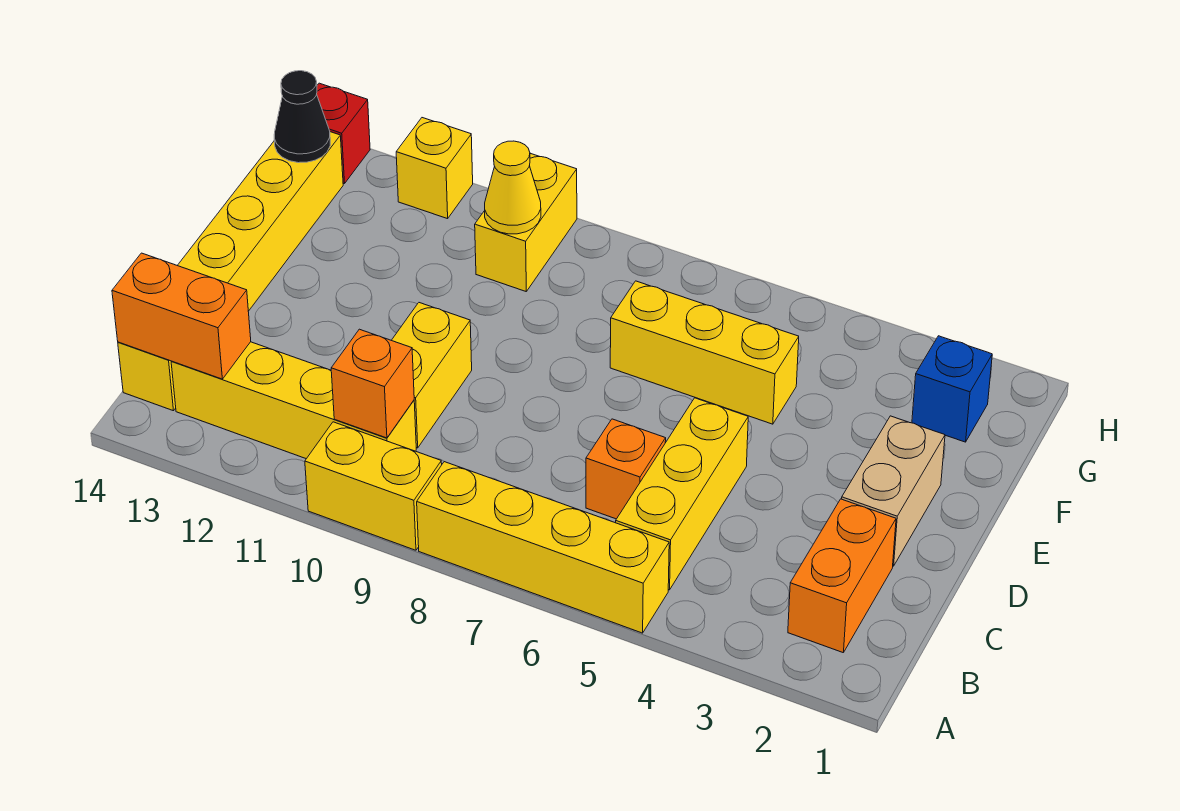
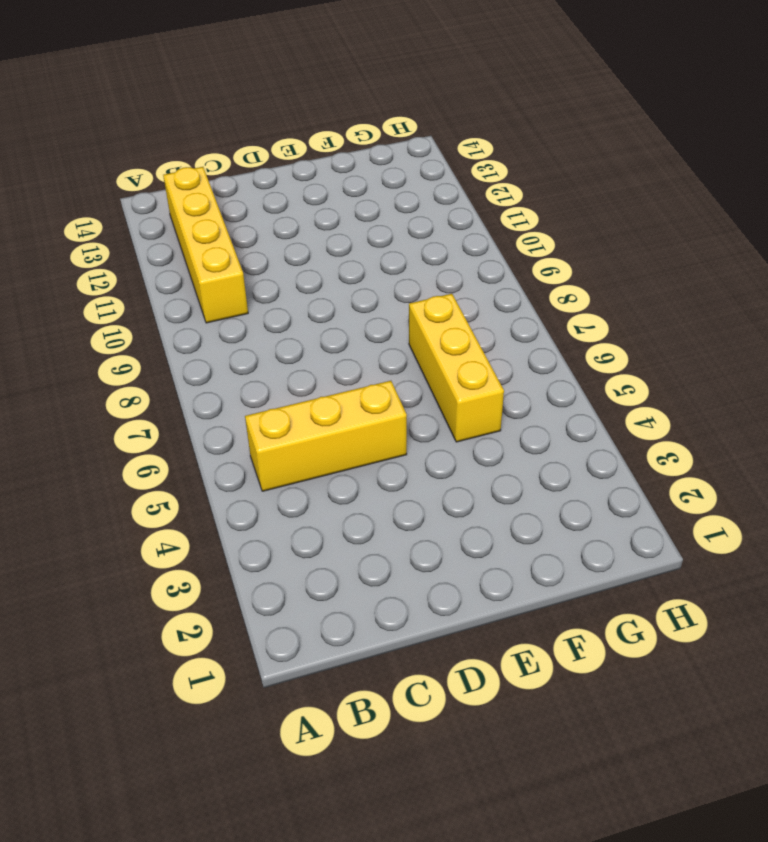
none -> yellow 1x4 brick [417,462,669,633]
none -> yellow 1x2 brick [305,422,442,550]
none -> orange 1x2 brick [788,499,896,653]

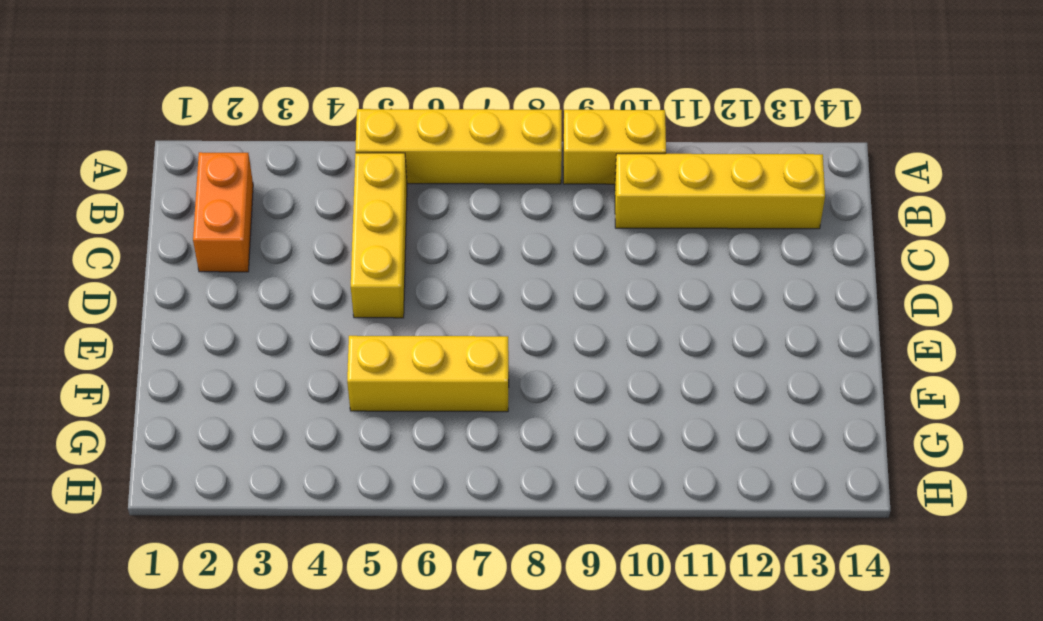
none -> yellow 1x6 brick [118,132,343,411]
none -> orange 1x1 brick [586,419,666,519]
none -> yellow 1x2 brick [392,303,472,448]

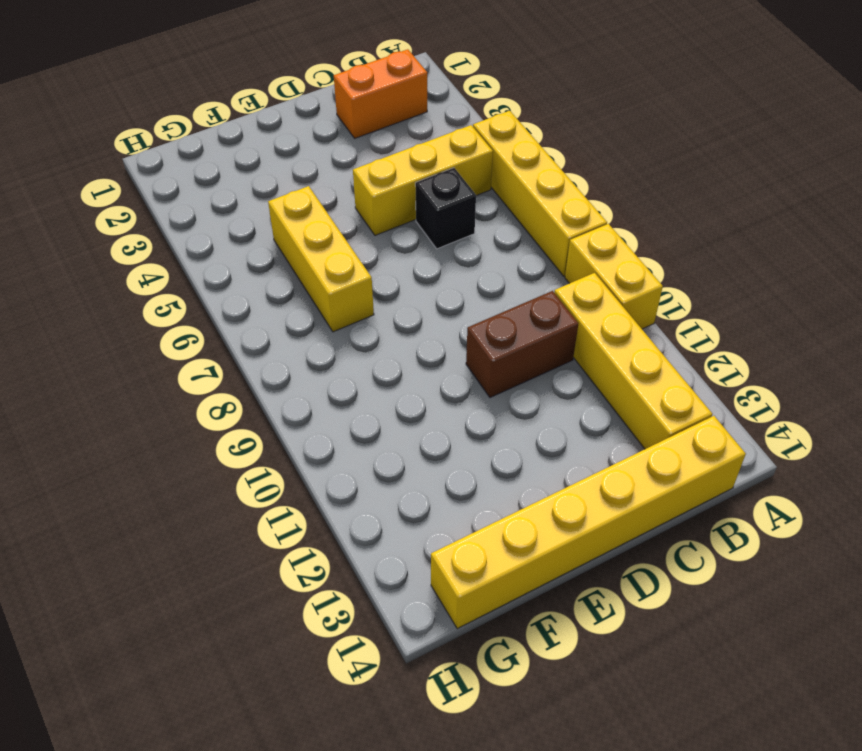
black 1x1 brick [415,168,476,249] -> orange 1x1 brick [586,419,666,519]
brown 1x2 brick [466,291,578,398] -> yellow 1x2 brick [392,303,472,448]
none -> tan 1x2 brick [842,416,945,566]
none -> blue 1x1 brick [912,336,992,442]
none -> yellow 1x2 brick [475,153,577,291]

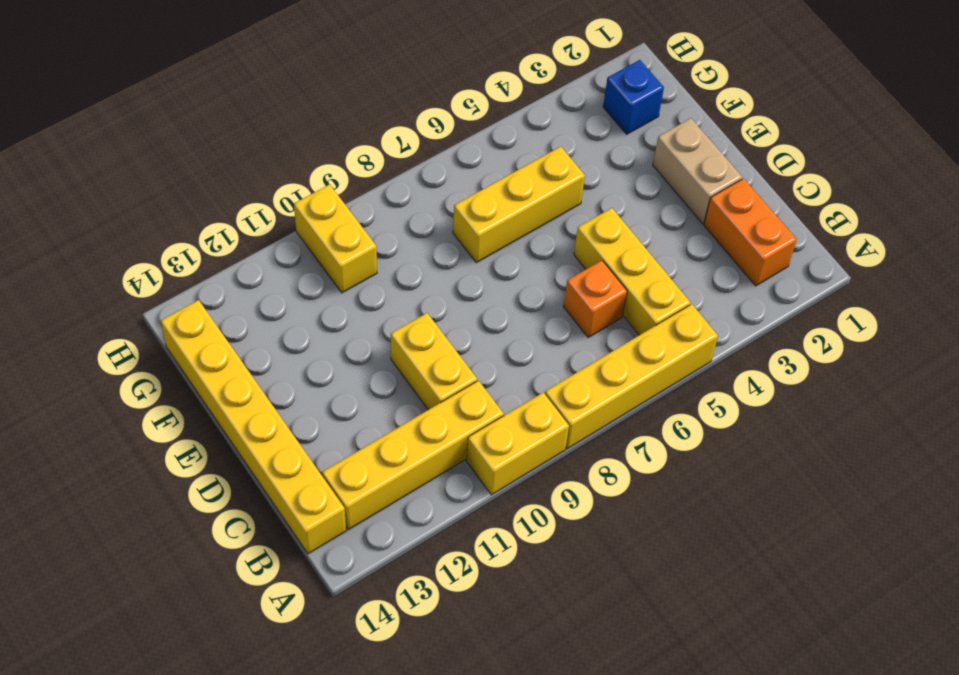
none -> yellow 1x1 brick [396,118,473,219]
none -> red 1x1 brick [317,83,370,184]
none -> orange 1x1 brick [331,329,414,438]

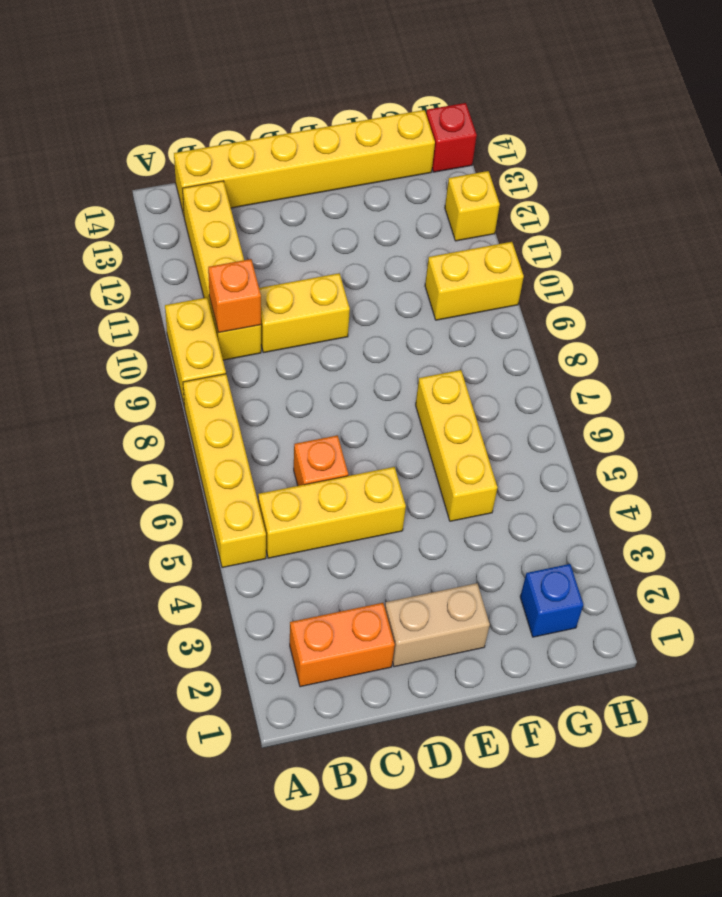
none -> orange 1x2 brick [112,253,251,379]
none -> yellow 1x1 cone [485,141,541,234]
none -> black 1x1 cone [274,71,330,163]

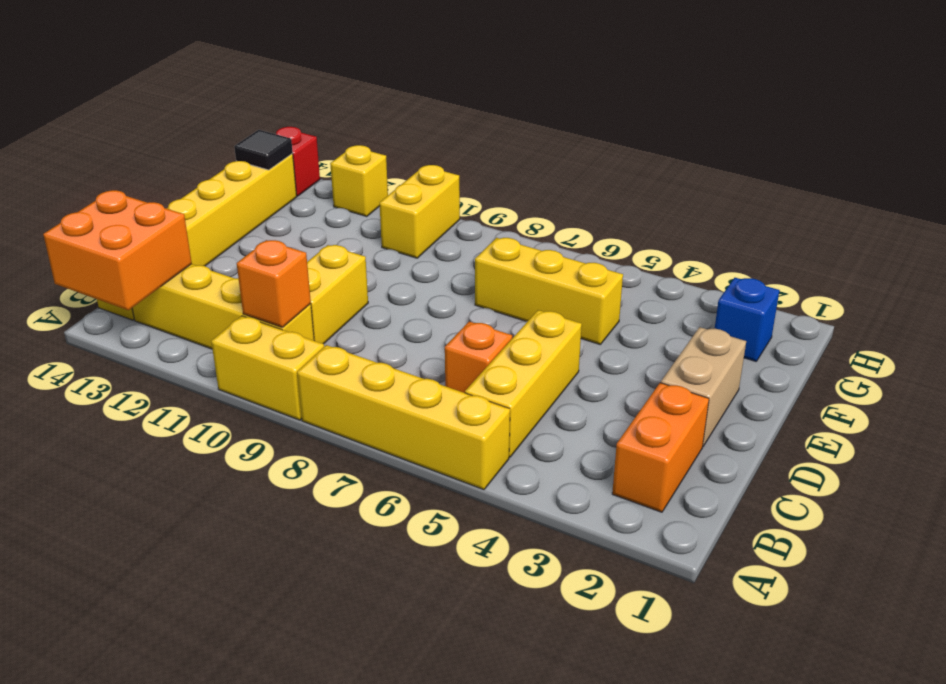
orange 2x2 brick [43,190,192,310] -> orange 1x2 brick [112,253,251,379]
black 1x1 tile [234,130,293,170] -> black 1x1 cone [274,71,330,163]
none -> yellow 1x1 cone [485,141,541,234]

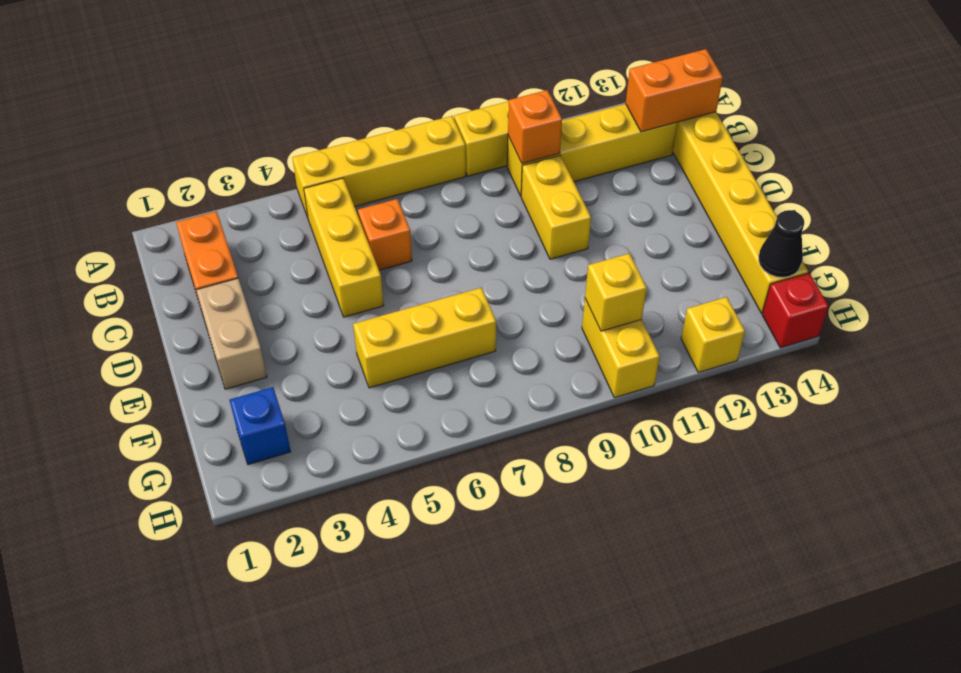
yellow 1x1 brick [585,253,647,331] -> yellow 1x1 cone [485,141,541,234]

